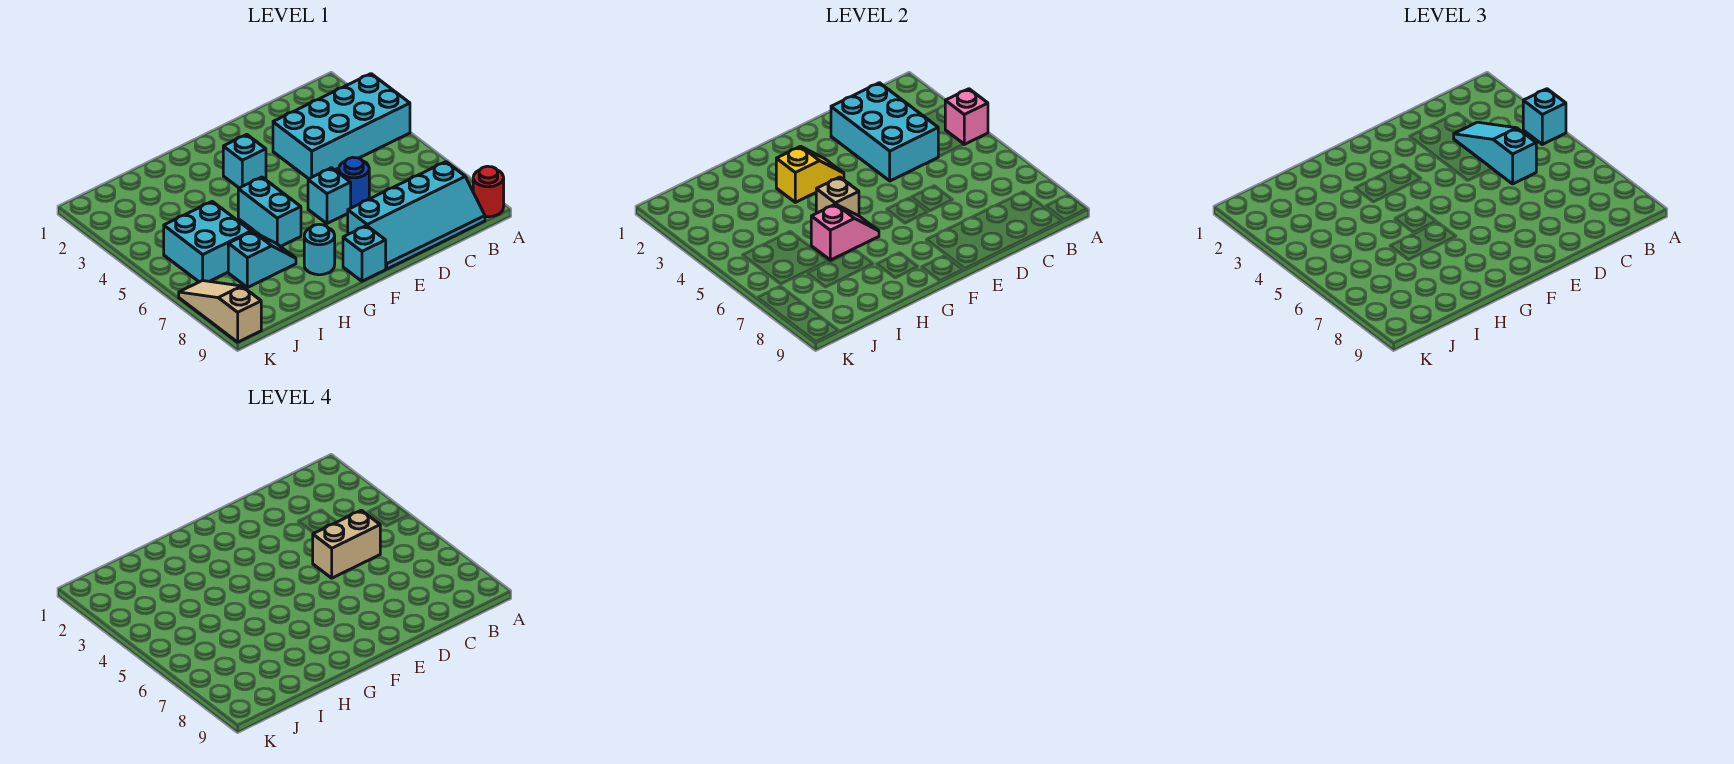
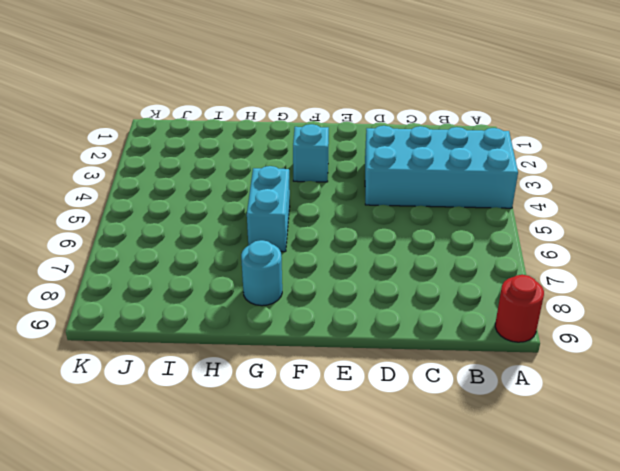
none -> cyan 2x4 slope [348,162,485,269]
none -> blue 1x1 round brick [339,157,369,208]
none -> cyan 1x1 brick [308,168,351,223]

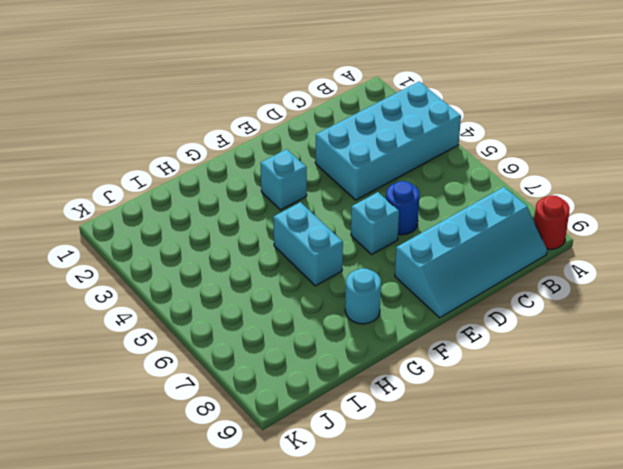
none -> cyan 1x1 brick [343,226,386,281]
none -> cyan 1x2 slope [228,231,296,288]
none -> cyan 2x2 brick [164,202,251,282]

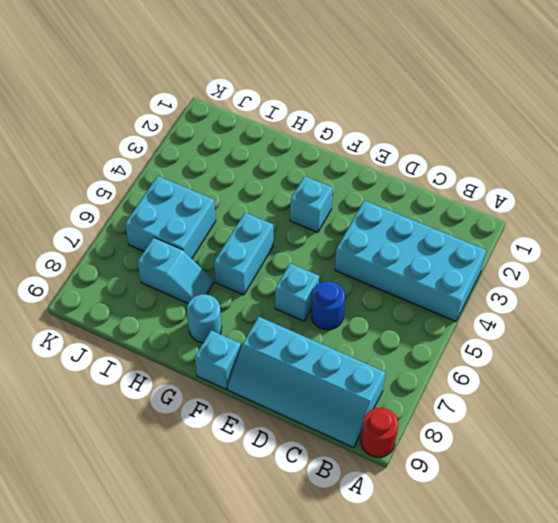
none -> tan 1x3 slope [179,280,261,342]
none -> pink 1x1 brick [945,89,988,144]
none -> cyan 2x3 brick [831,83,938,181]

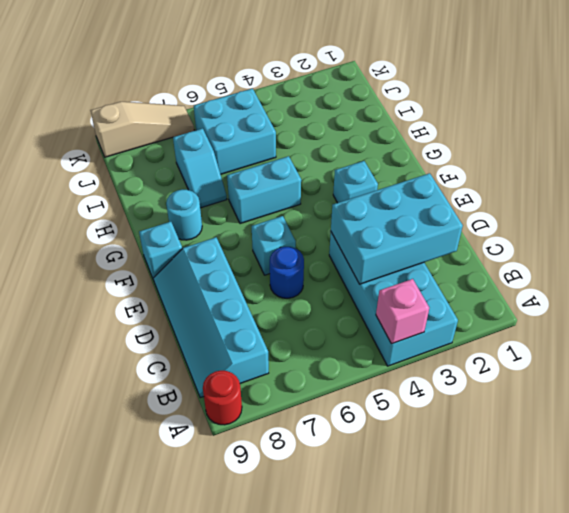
none -> yellow 1x2 slope [776,146,844,202]
none -> tan 1x1 brick [816,177,859,216]
none -> pink 1x2 slope [811,204,879,260]

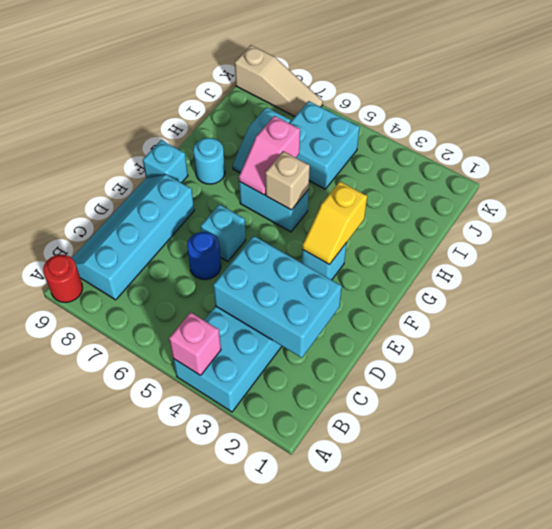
none -> cyan 1x1 brick [1523,89,1566,144]
none -> cyan 1x3 slope [1454,122,1536,184]
none -> tan 1x2 brick [313,510,380,578]

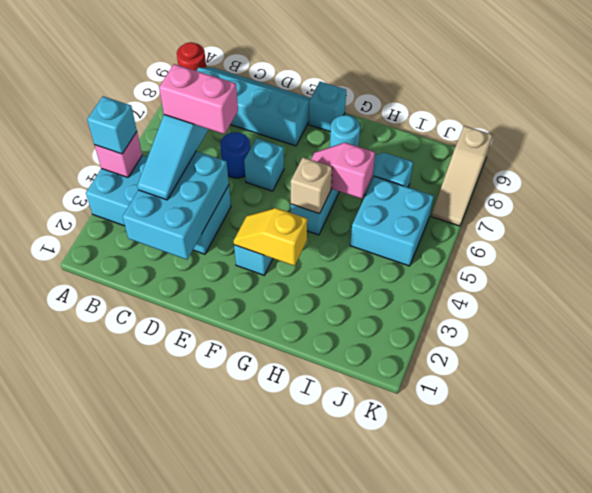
pink 1x2 brick [159,64,238,134] -> tan 1x2 brick [313,510,380,578]

